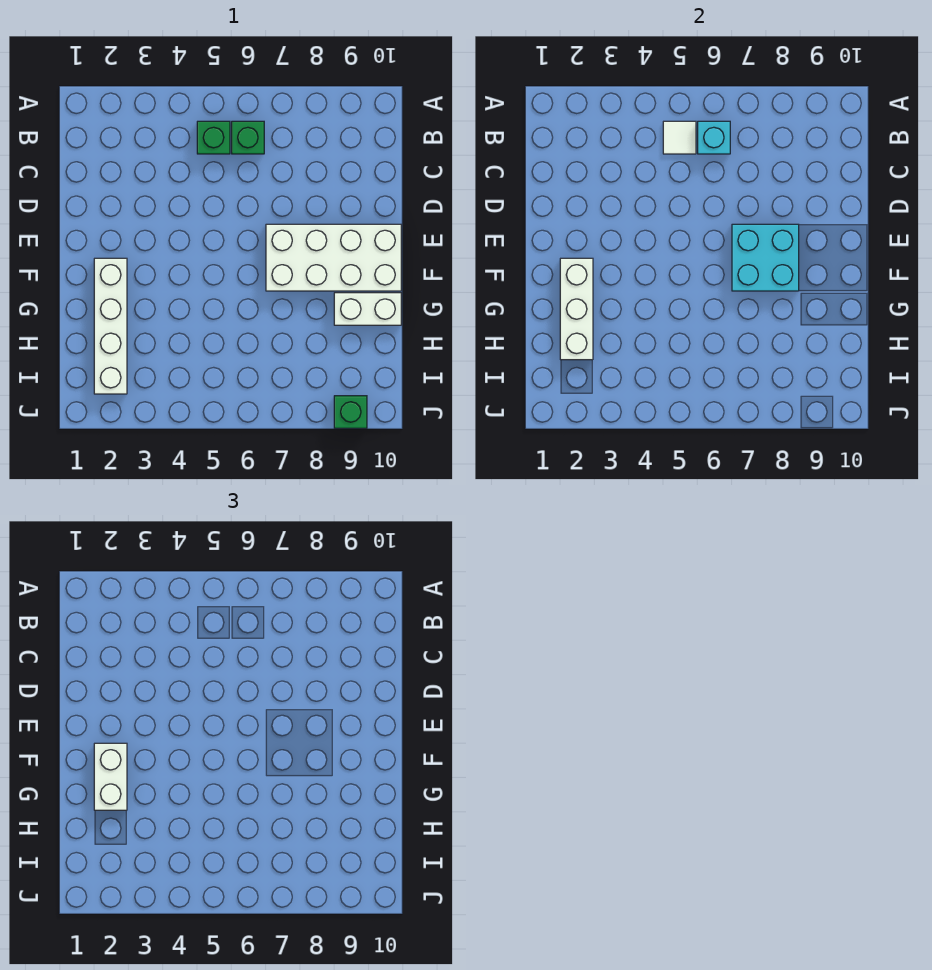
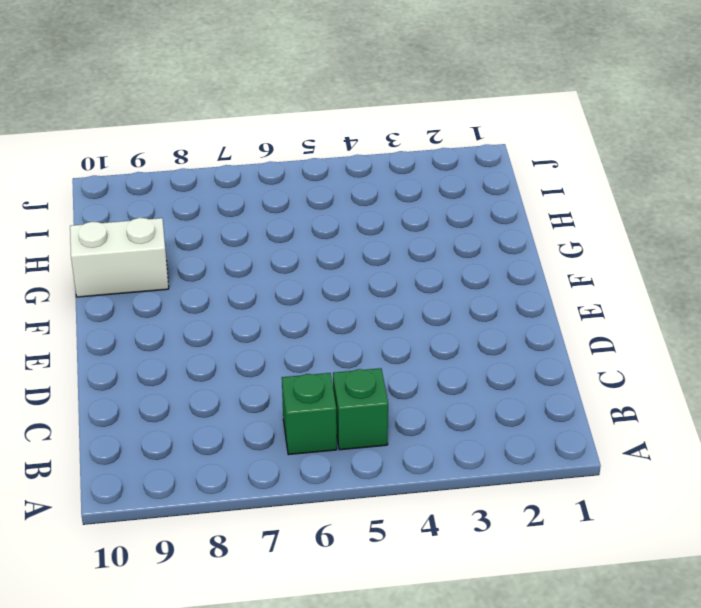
none -> white 2x4 brick [266,224,401,291]
none -> white 1x4 brick [94,258,127,394]

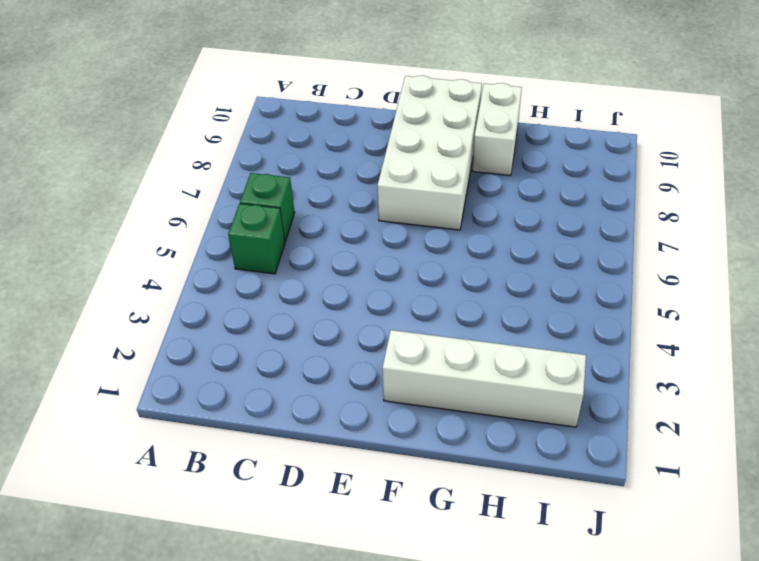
none -> green 1x1 brick [334,396,367,428]
none -> white 1x1 tile [663,121,696,154]

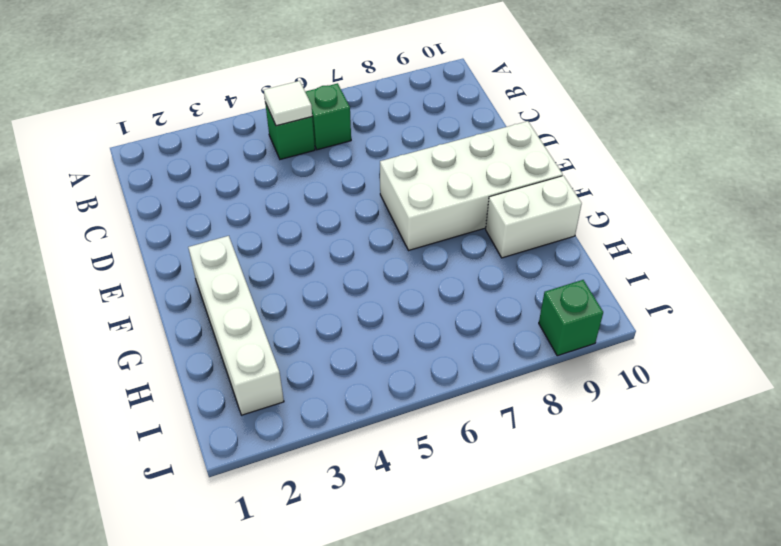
none -> cyan 1x1 brick [698,121,730,154]
none -> cyan 2x2 brick [732,224,799,291]

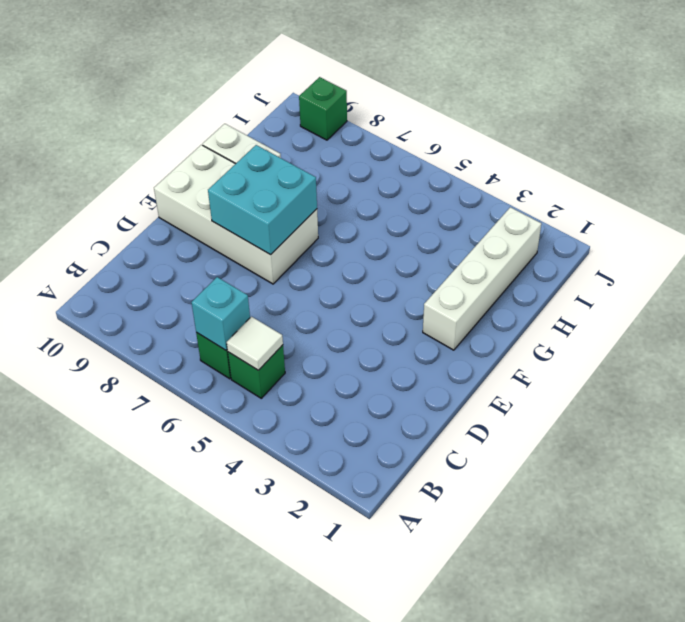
none -> white 1x3 brick [560,258,593,360]
none -> white 1x2 brick [94,743,127,810]

